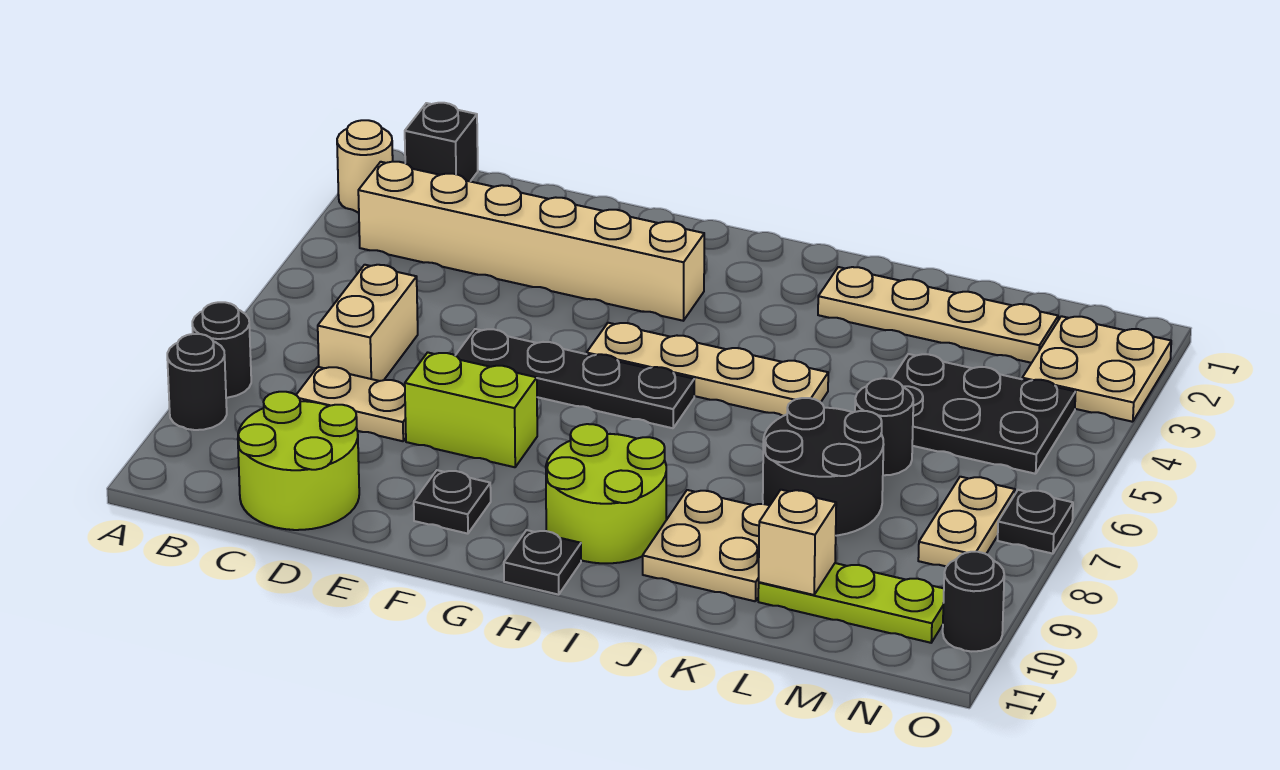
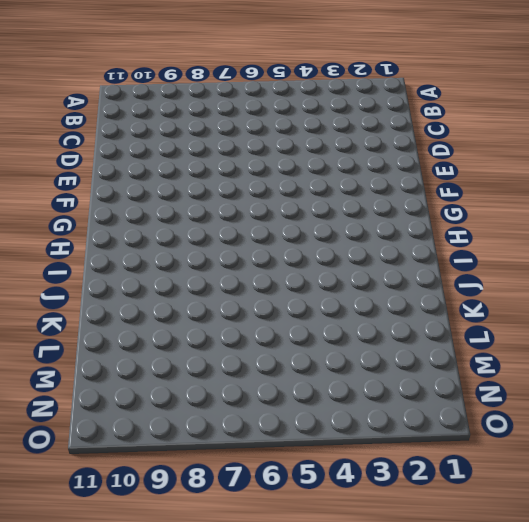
none -> tan 1x1 round brick [337,120,393,212]
none -> black 1x1 round brick [192,302,251,398]
none -> black 1x1 round brick [167,334,227,430]

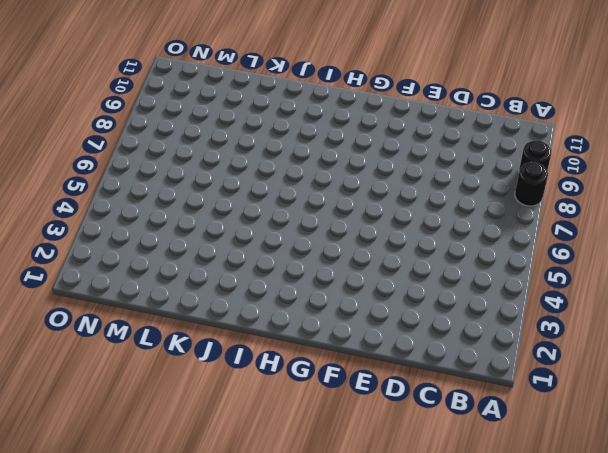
none -> tan 1x1 round brick [337,120,393,212]
none -> black 1x1 brick [405,103,478,181]
none -> tan 1x6 brick [358,162,704,321]

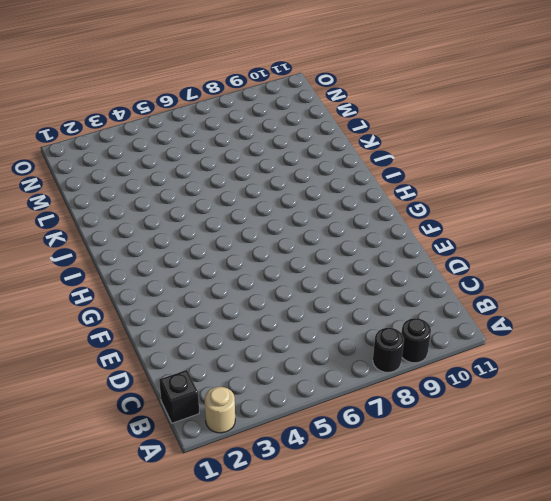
none -> tan 1x6 brick [358,162,704,321]
none -> tan 1x2 brick [318,265,418,381]
none -> tan 1x2 plate [296,367,406,441]

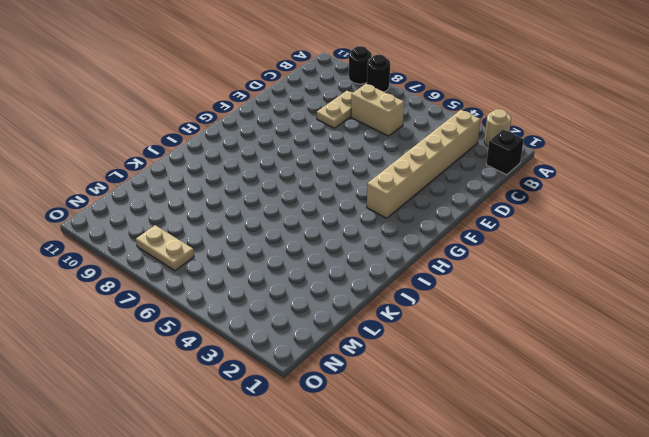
none -> lime 2x2 round brick [238,392,359,530]
none -> black 1x4 plate [455,329,694,428]
none -> lime 1x2 brick [405,352,537,467]

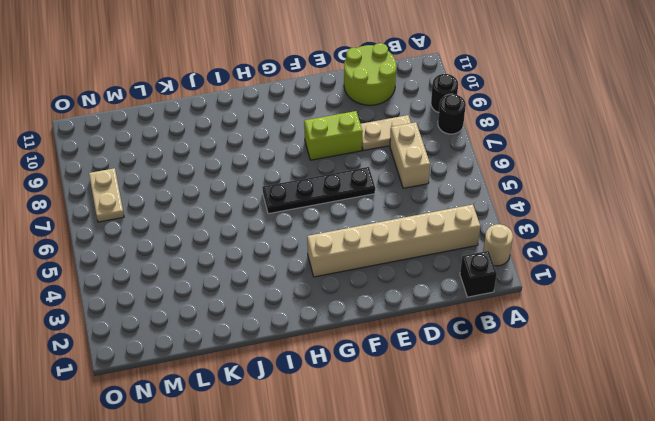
none -> black 1x1 plate [414,470,491,534]
none -> tan 1x4 plate [587,323,828,416]
none -> lime 2x2 round brick [546,424,666,563]

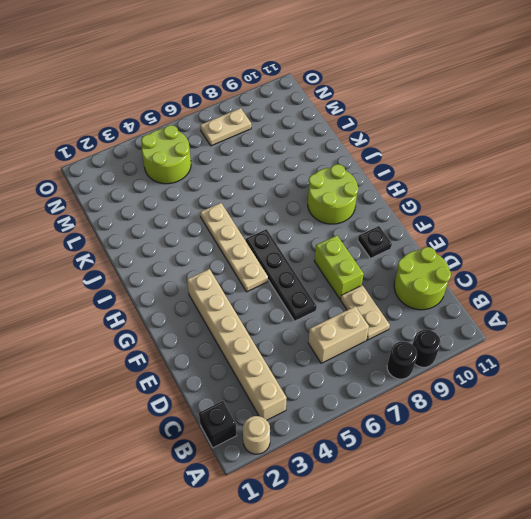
lime 2x2 round brick [141,125,191,184] -> black 2x3 plate [892,354,1076,474]
none -> black 1x1 plate [504,530,581,595]
none -> tan 1x4 plate [818,267,1058,363]
none -> tan 2x2 plate [643,490,770,601]

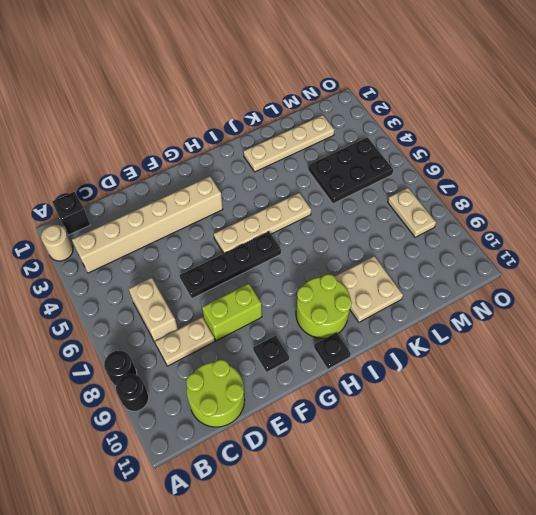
none -> black 2x2 round brick [763,398,884,536]
none -> black 1x1 round brick [855,378,913,475]
none -> lime 1x3 plate [758,563,944,643]

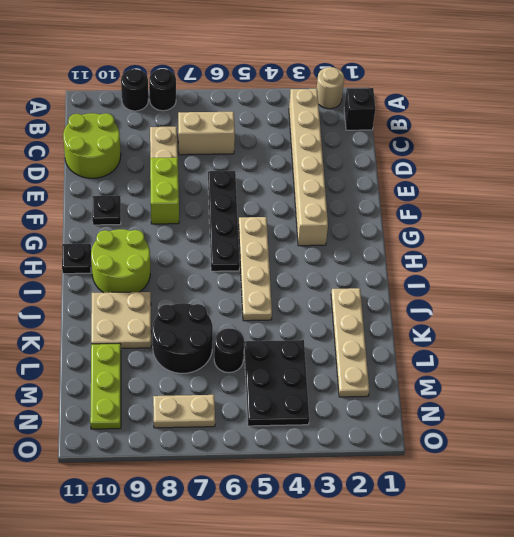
none -> tan 2x2 plate [1022,316,1171,422]
none -> black 1x1 plate [998,490,1073,554]
none -> black 1x1 round brick [943,552,1004,651]

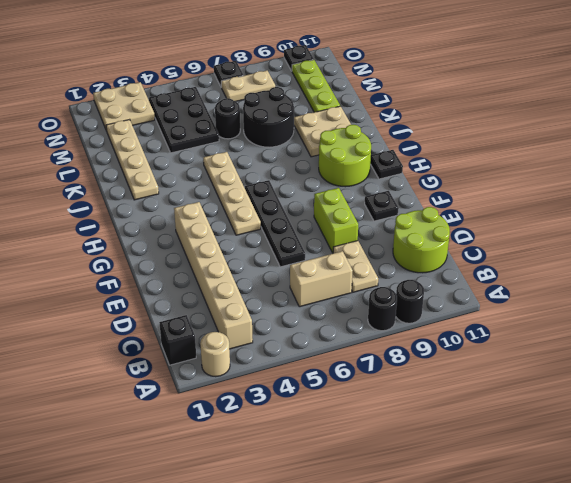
black 1x1 plate [284,45,314,71] -> black 1x1 round brick [943,552,1004,651]
none -> tan 1x1 brick [759,490,836,595]

